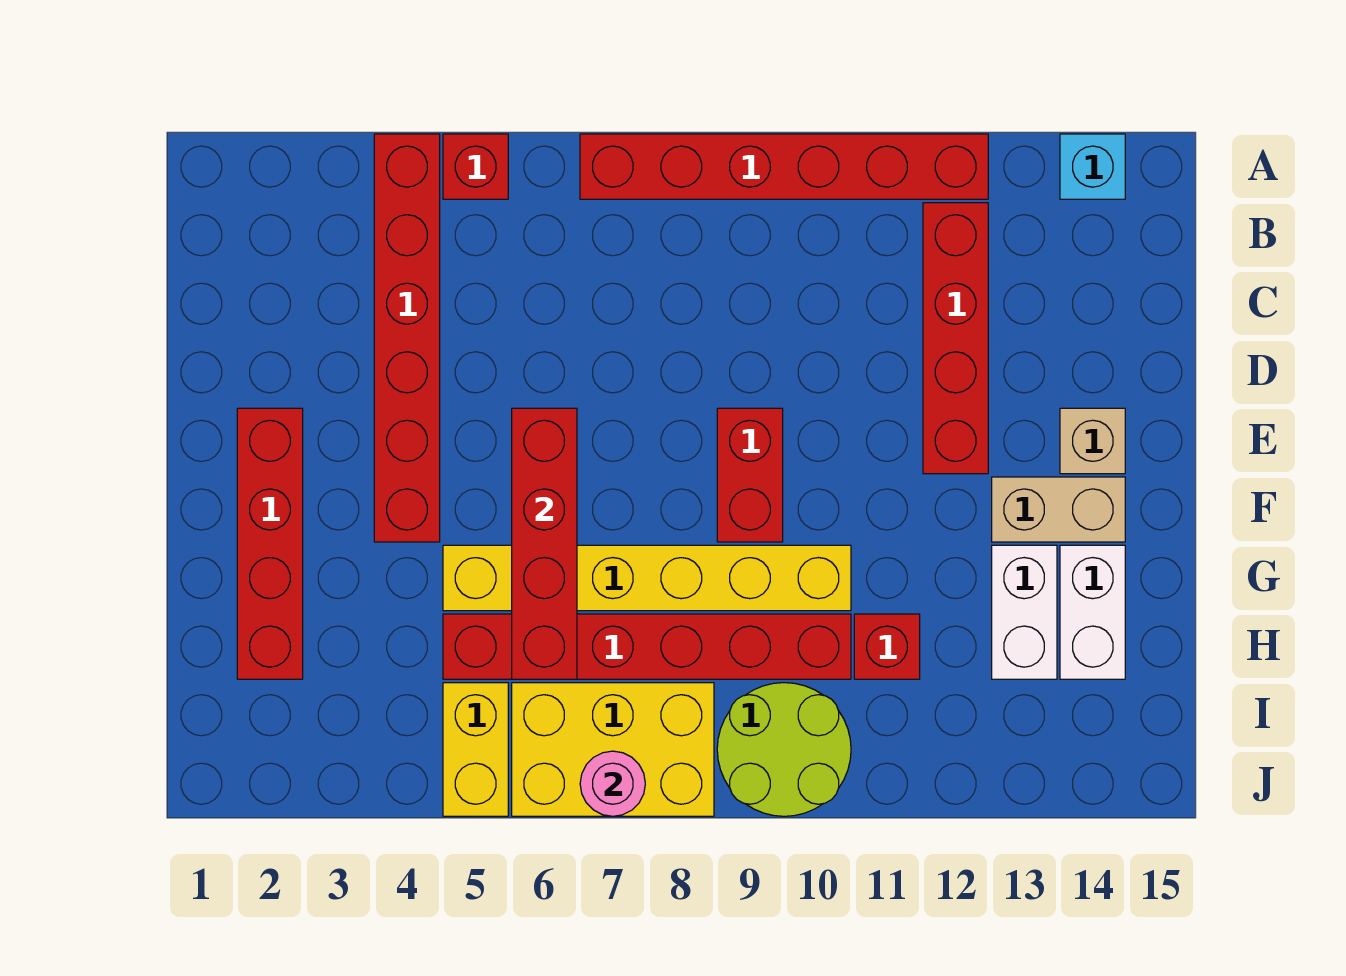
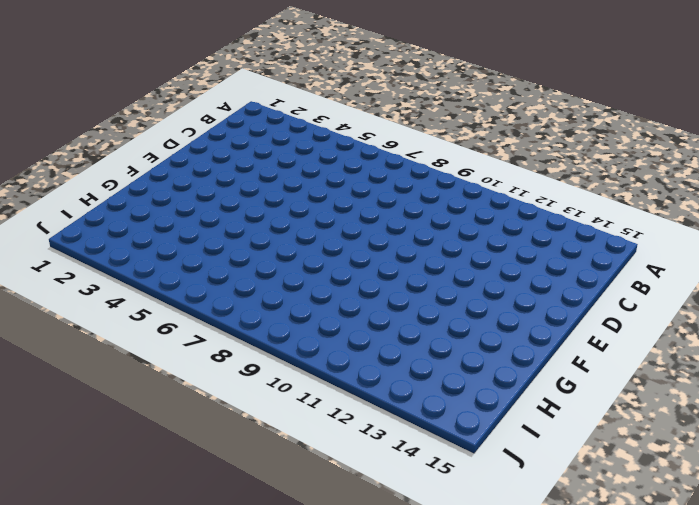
none -> red 1x6 brick [374,134,440,542]
none -> red 1x1 brick [443,134,508,199]
none -> red 1x6 brick [580,134,988,199]

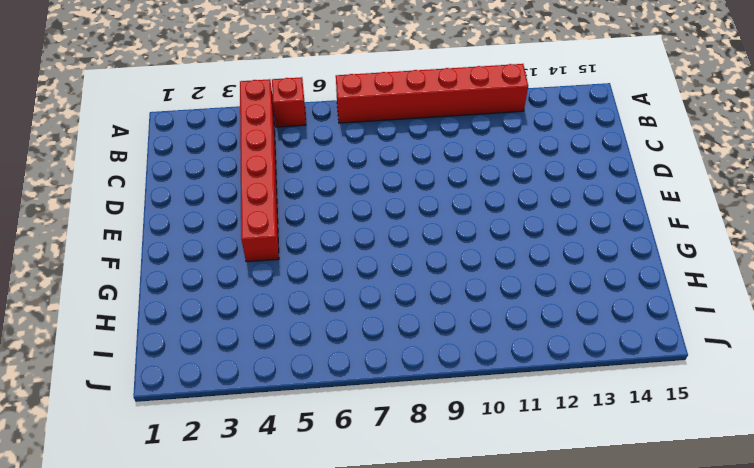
none -> cyan 1x1 brick [1060,134,1125,199]
none -> red 1x4 brick [923,203,988,474]
none -> red 1x4 brick [237,408,303,679]

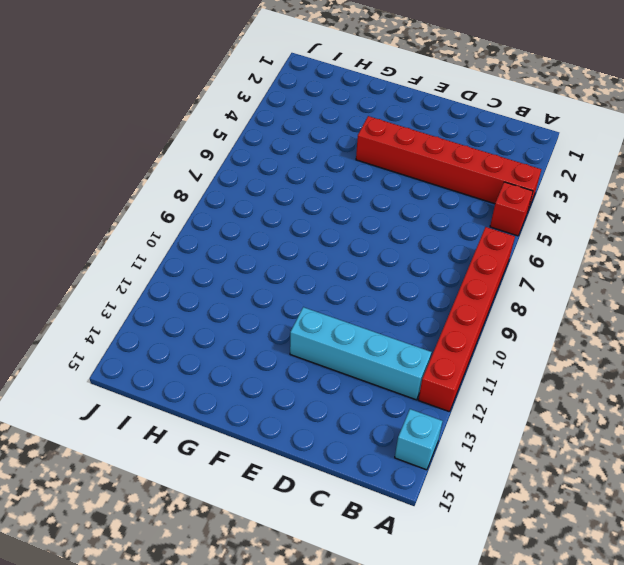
cyan 1x4 brick [290,307,431,400] -> red 1x4 brick [923,203,988,474]
none -> red 1x4 brick [237,408,303,679]
none -> red 1x2 brick [717,408,783,542]
none -> tan 1x1 brick [1060,408,1125,474]

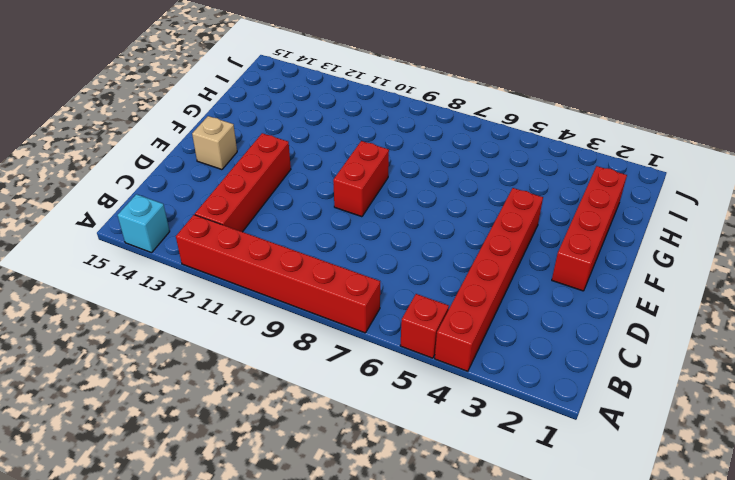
none -> tan 1x2 brick [992,477,1125,542]
none -> yellow 1x6 brick [443,545,851,611]
none -> white 1x2 brick [992,545,1057,679]

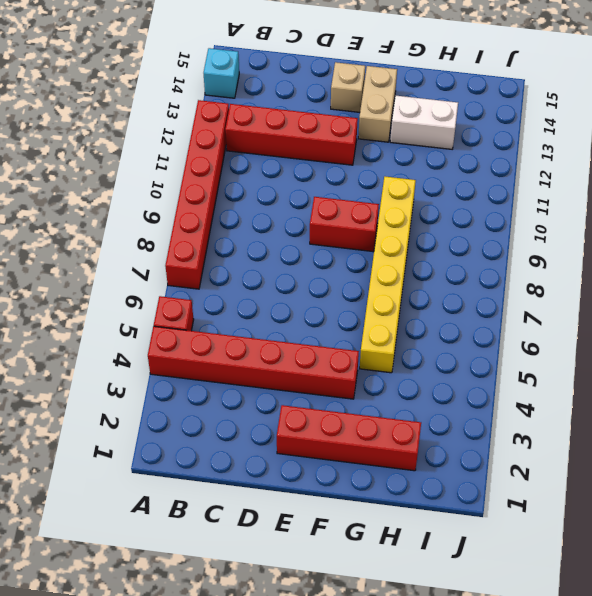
none -> white 1x2 brick [1060,545,1125,679]
none -> red 1x6 brick [443,614,851,679]
none -> red 1x1 brick [854,614,920,679]

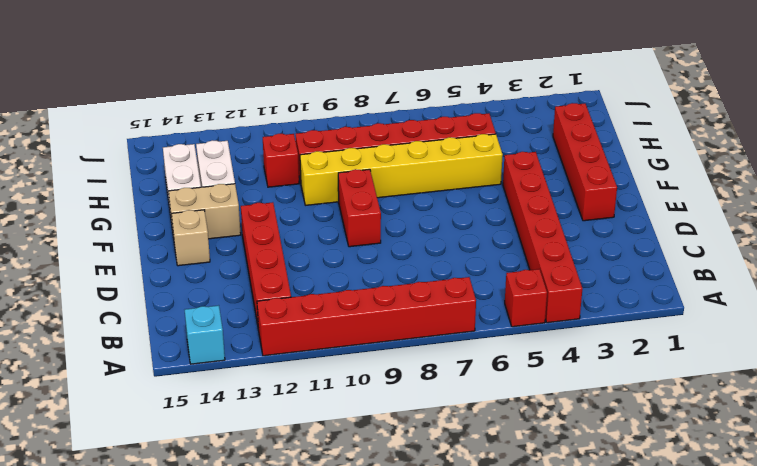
none -> yellow 1x2 brick [443,683,508,816]
none -> yellow 2x3 brick [512,683,714,816]
none -> lime 2x2 round brick [717,683,851,816]

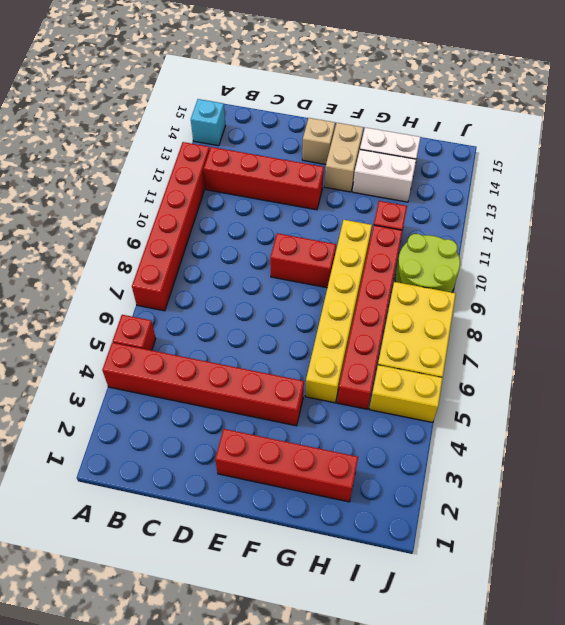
none -> red 1x4 brick [512,408,577,679]
none -> pink 1x1 round brick [580,751,645,816]

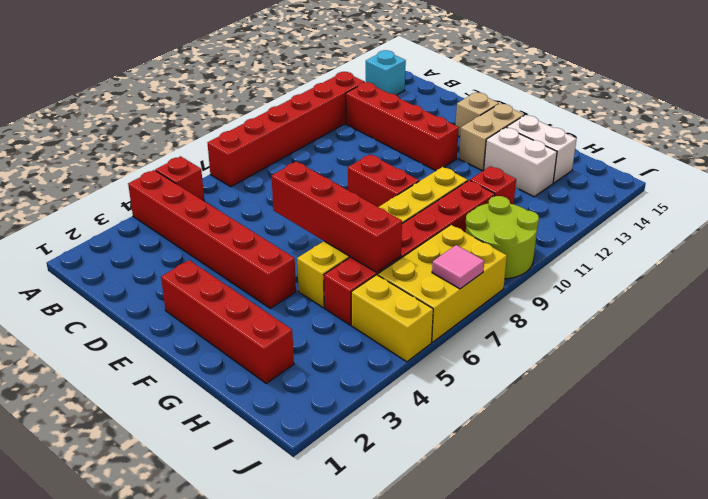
pink 1x1 tile [432,245,484,289] -> pink 1x1 round brick [580,751,645,816]

